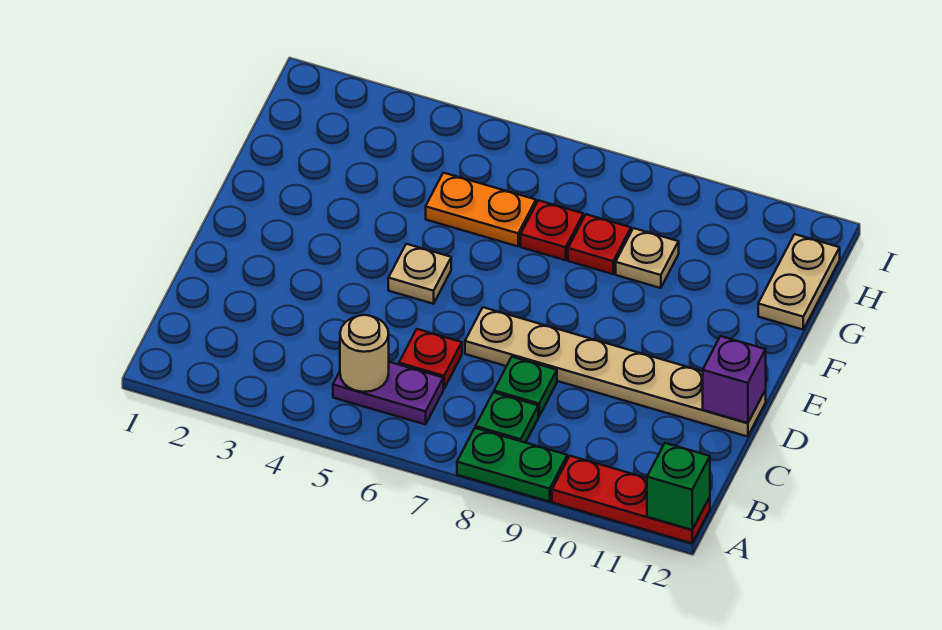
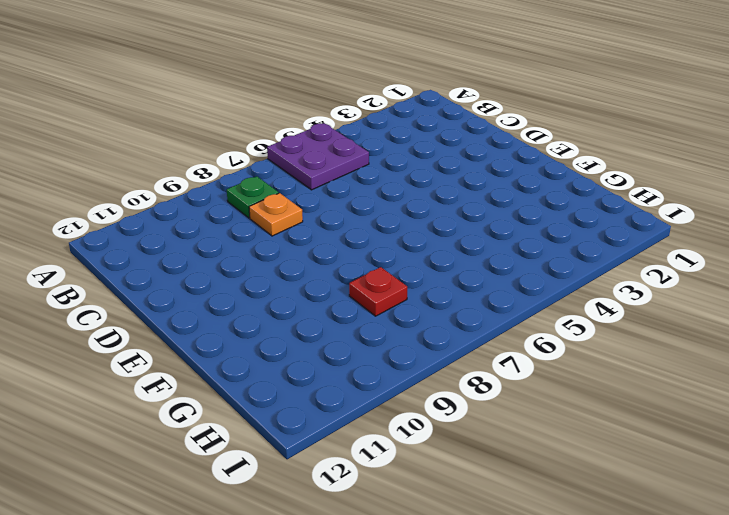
purple 2x2 plate [267,123,369,190] -> purple 1x2 plate [333,362,443,425]
orange 1x1 plate [249,193,303,236] -> green 1x1 plate [494,357,557,417]
none -> green 1x2 plate [457,428,567,502]
none -> red 1x3 plate [552,456,710,543]
none -> red 1x1 plate [399,329,462,389]

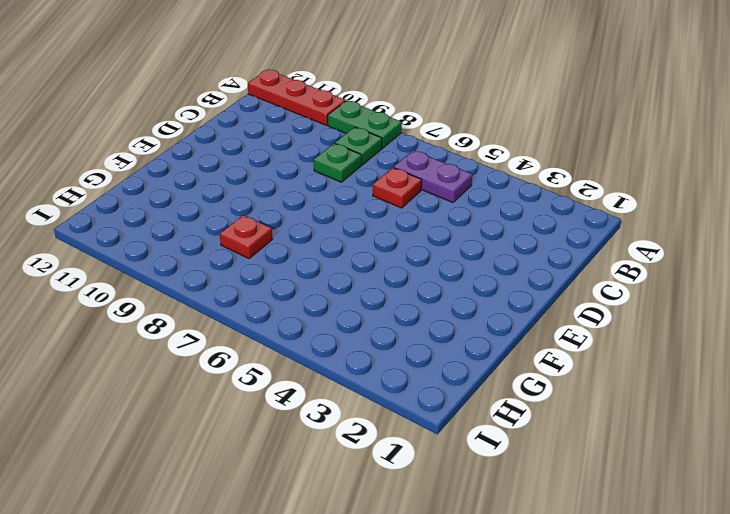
none -> tan 1x6 plate [465,307,766,437]
none -> tan 1x1 plate [388,244,451,304]
none -> orange 1x2 plate [426,173,536,246]

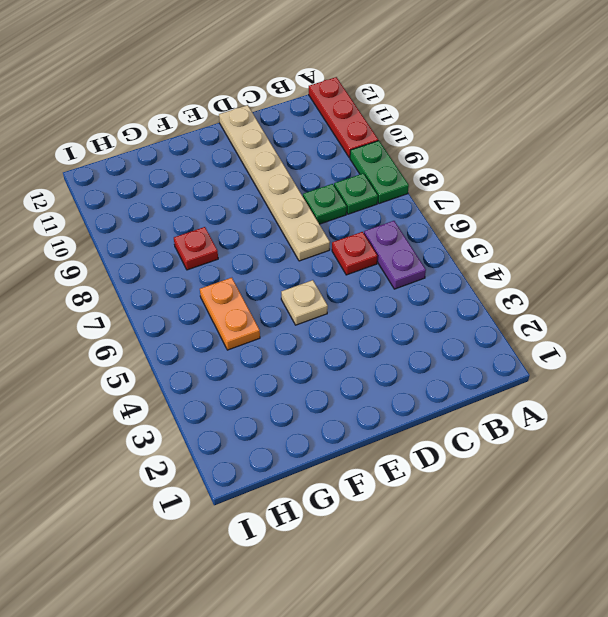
none -> red 1x1 plate [521,200,583,260]
none -> tan 1x1 plate [616,228,679,288]
none -> tan 1x2 plate [758,234,840,330]

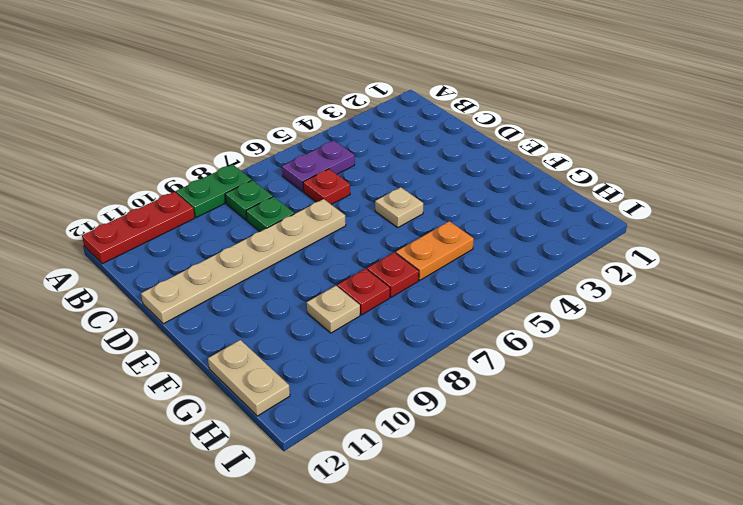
none -> green 1x1 brick [647,443,710,530]
none -> tan 1x1 round brick [340,315,389,392]
none -> purple 1x1 brick [703,336,766,423]

